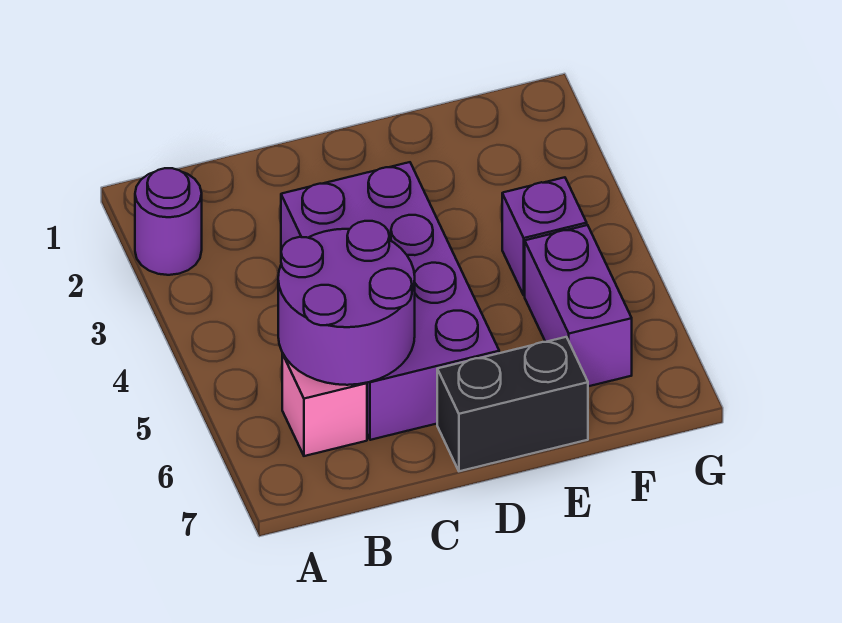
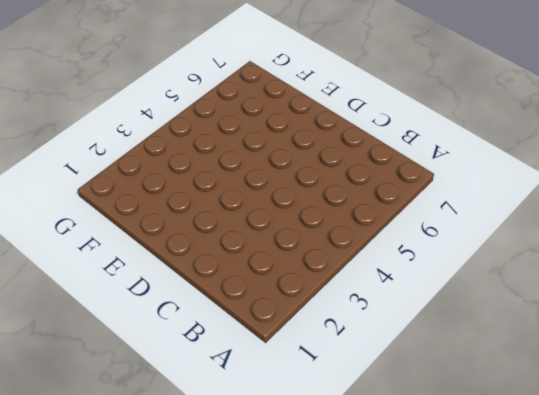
none -> purple 1x1 round brick [135,168,202,275]
none -> pink 1x1 brick [282,354,367,456]

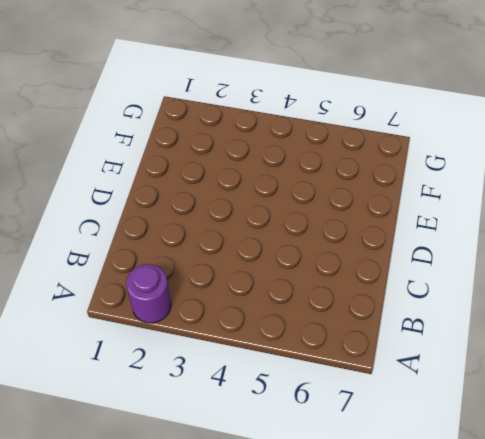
none -> pink 1x1 brick [282,354,367,456]
none -> purple 2x4 brick [281,162,499,440]

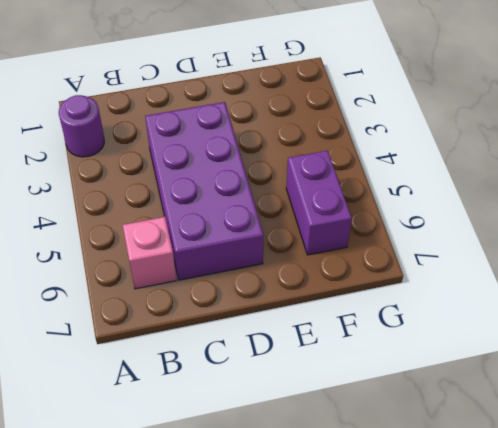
none -> black 1x2 brick [437,337,588,471]
none -> purple 1x1 brick [502,177,587,296]

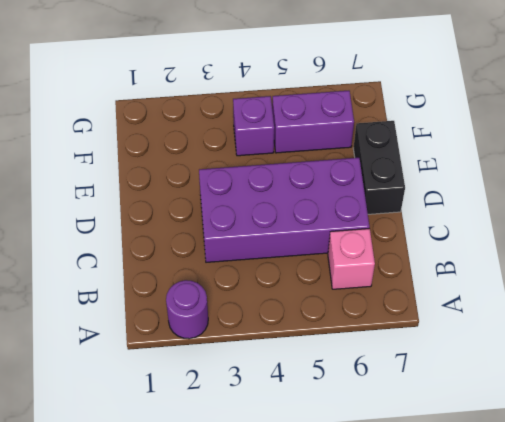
none -> purple 2x2 round brick [278,221,415,385]

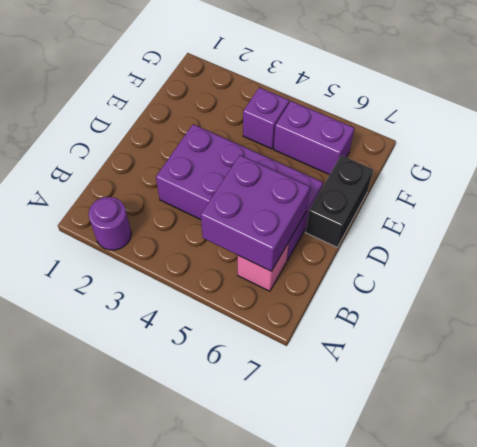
purple 2x2 brick [201,155,310,271] -> purple 2x2 round brick [278,221,415,385]

